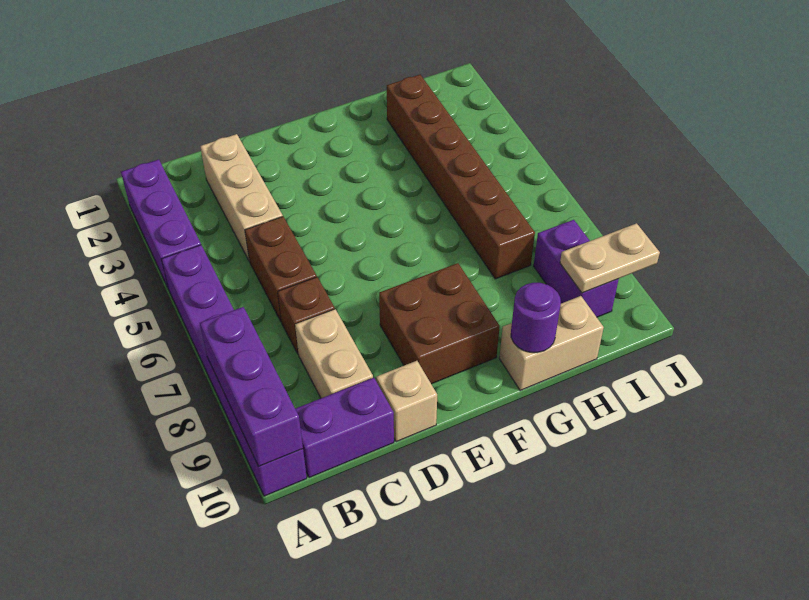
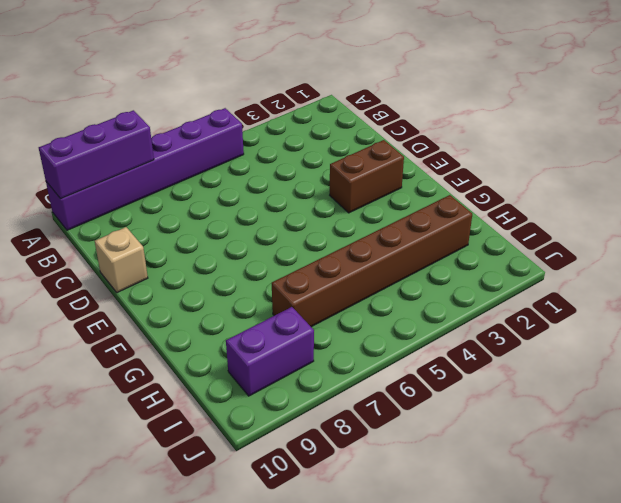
brown 1x2 brick [330,140,404,213] -> brown 1x2 brick moved to [245,217,317,322]
none -> purple 1x3 brick [121,159,201,289]
none -> purple 1x2 brick [295,378,394,478]
none -> tan 1x3 brick [200,134,283,261]

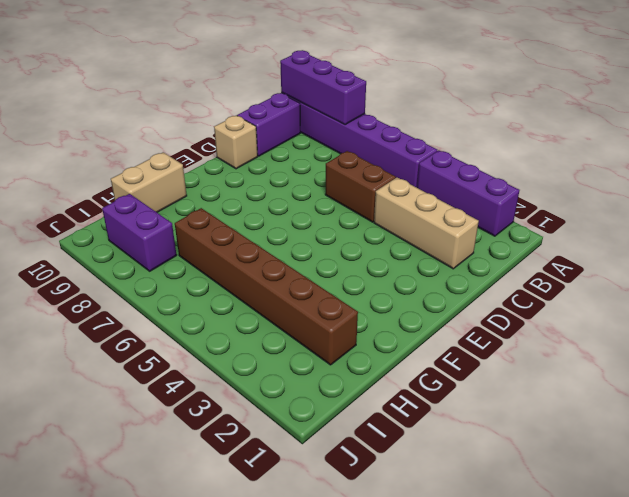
none -> brown 1x1 brick [278,277,335,353]
none -> tan 1x2 brick [295,309,373,398]
none -> brown 2x2 brick [379,263,500,384]

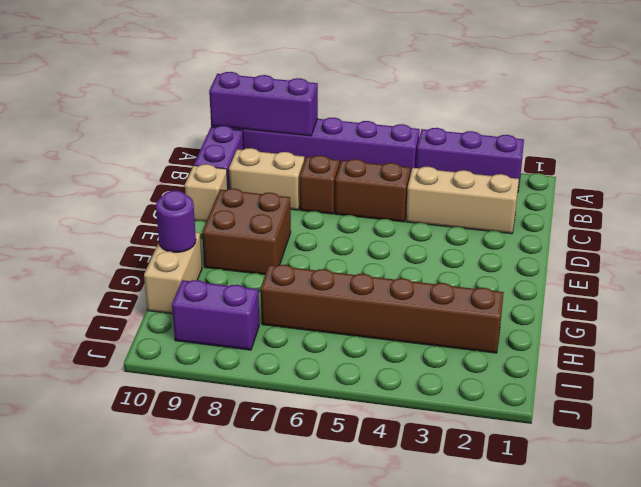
none -> tan 1x2 plate [560,223,660,293]

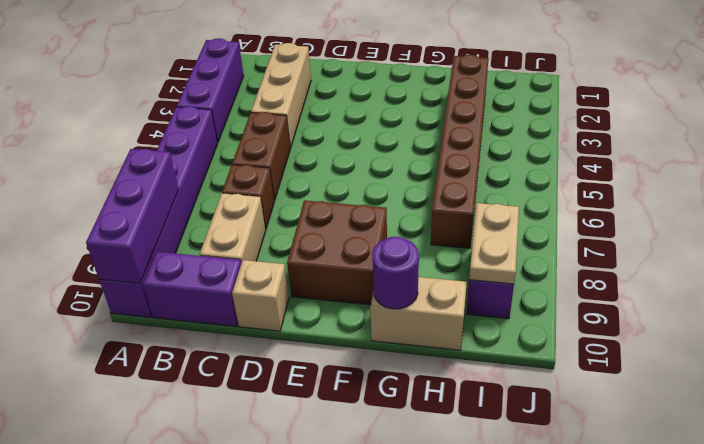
tan 1x2 plate [469,203,519,284] -> tan 1x2 plate turned to [560,223,660,293]

